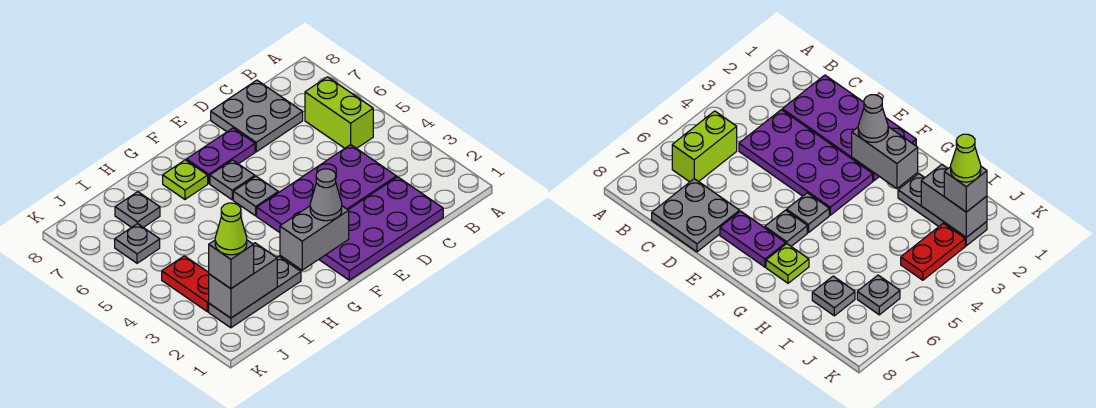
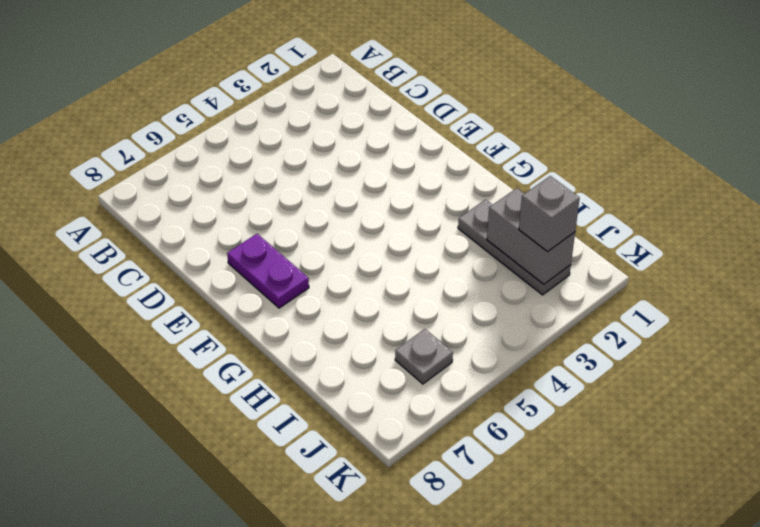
none -> lime 1x2 brick [305,77,373,149]
none -> purple 2x4 plate [319,177,443,280]
none -> purple 2x4 plate [257,145,396,232]

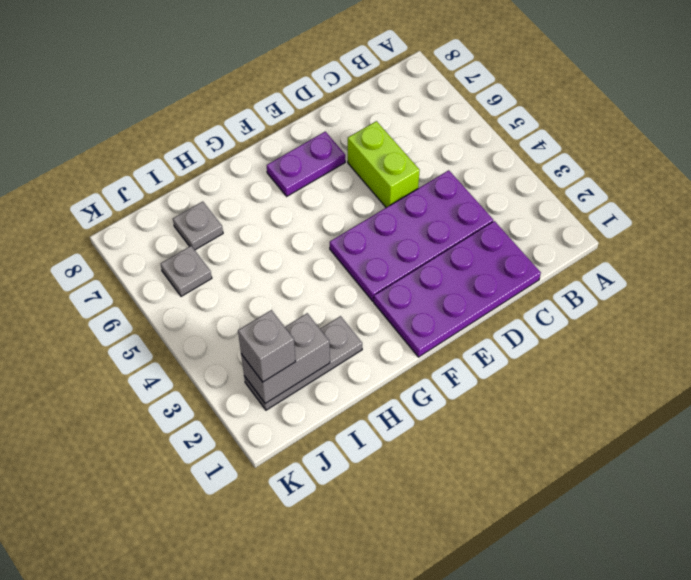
lime 1x2 brick [348,121,420,207] -> lime 1x2 brick moved to [305,77,373,149]
none -> grey 2x2 plate [211,80,303,152]
none -> grey 1x1 plate [233,176,278,216]
none -> grey 1x1 plate [210,160,255,200]

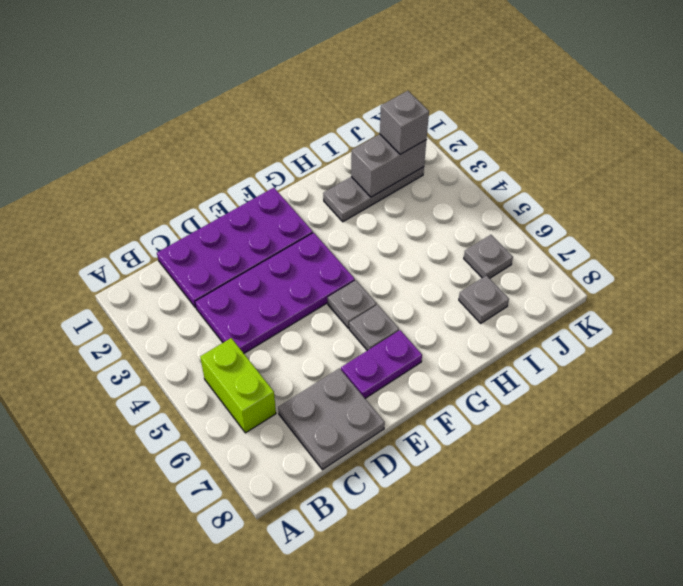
none -> lime 1x1 plate [163,160,208,199]
none -> red 1x2 plate [162,256,209,312]
none -> grey 1x2 brick [280,206,349,270]

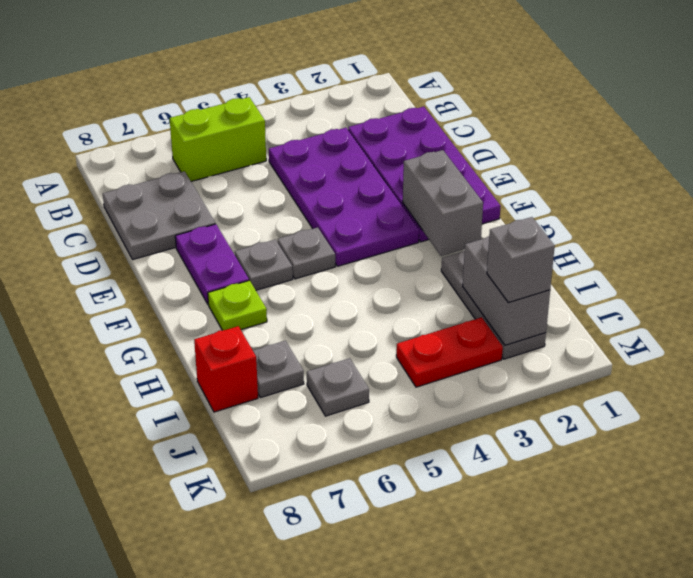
red 1x1 brick [194,326,258,412] -> none
none -> grey 1x1 cone [310,169,342,221]
none -> lime 1x1 cone [215,203,247,255]

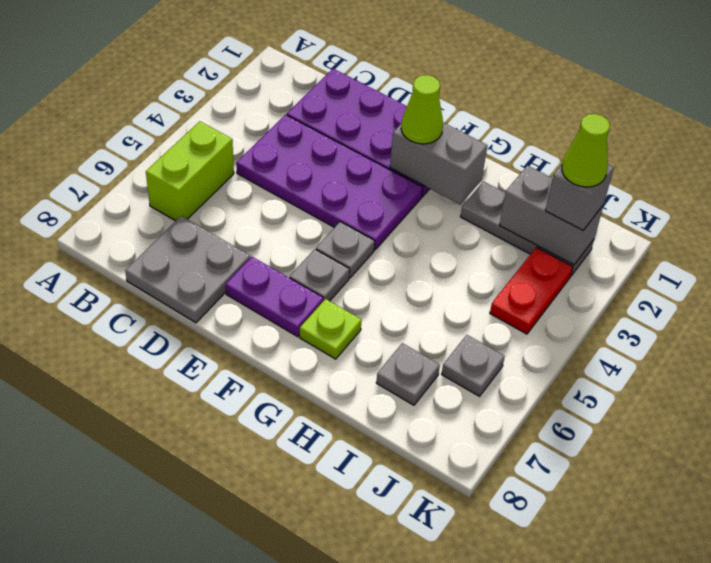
lime 1x1 cone [401,75,443,144] -> grey 1x1 cone [310,169,342,221]

